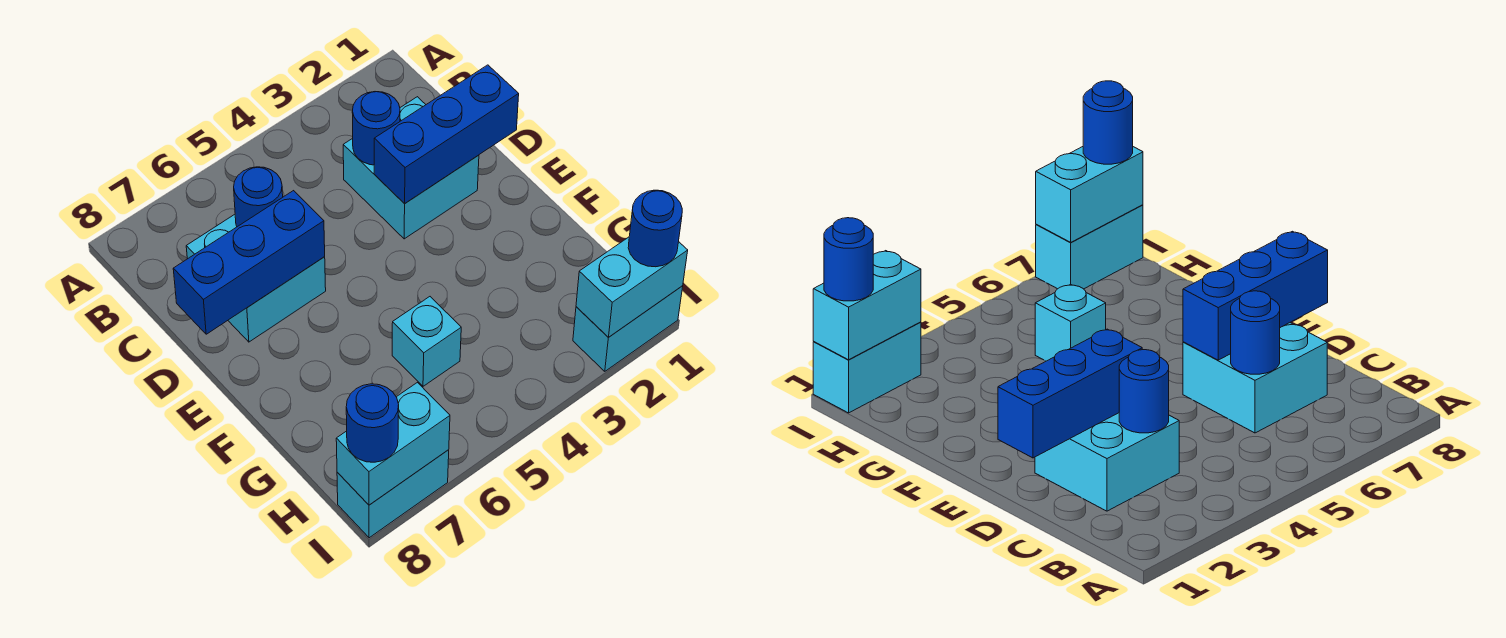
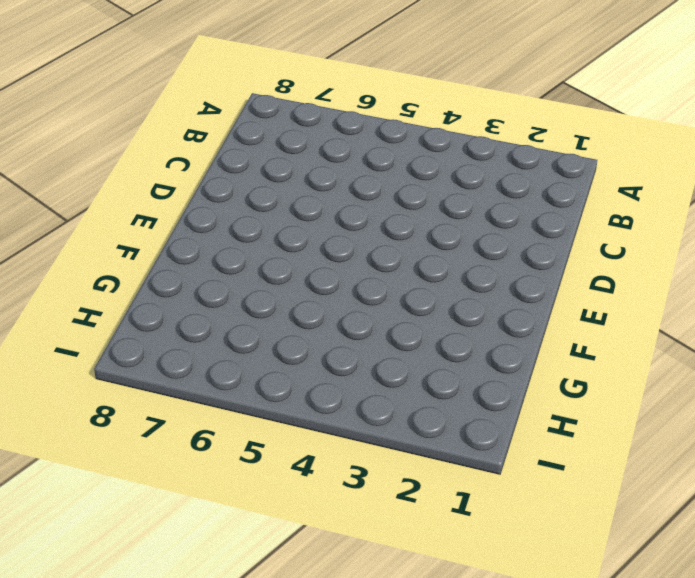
none -> cyan 2x2 brick [343,97,479,239]
none -> cyan 2x2 brick [186,214,326,342]
none -> cyan 1x1 brick [392,297,461,386]

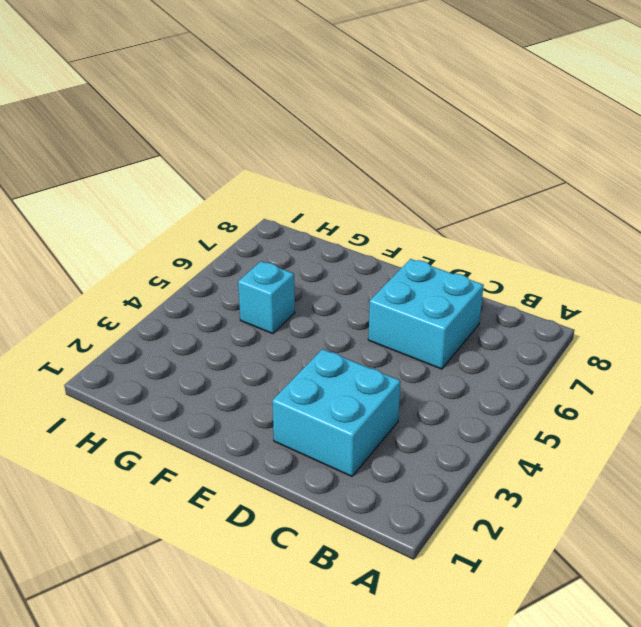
none -> cyan 1x2 brick [573,286,683,371]
none -> cyan 1x2 brick [337,450,449,538]
none -> blue 1x1 round brick [352,92,400,165]

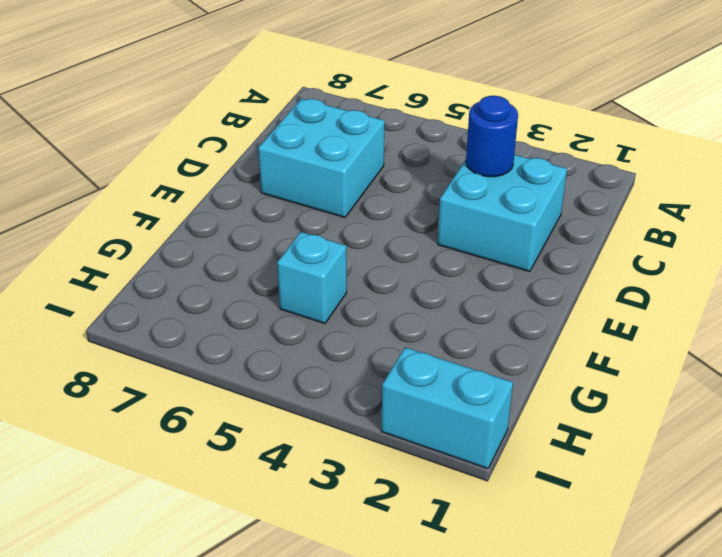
none -> cyan 1x2 brick [337,450,449,538]
none -> blue 1x1 round brick [234,167,283,227]
none -> blue 1x3 brick [374,65,519,204]

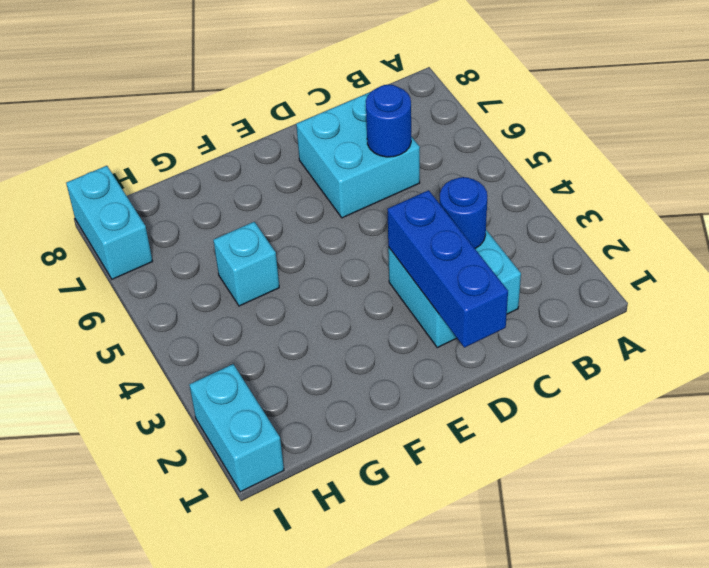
none -> blue 1x3 brick [173,191,325,334]
none -> cyan 1x2 brick [576,237,688,338]
none -> cyan 1x2 brick [336,383,450,505]

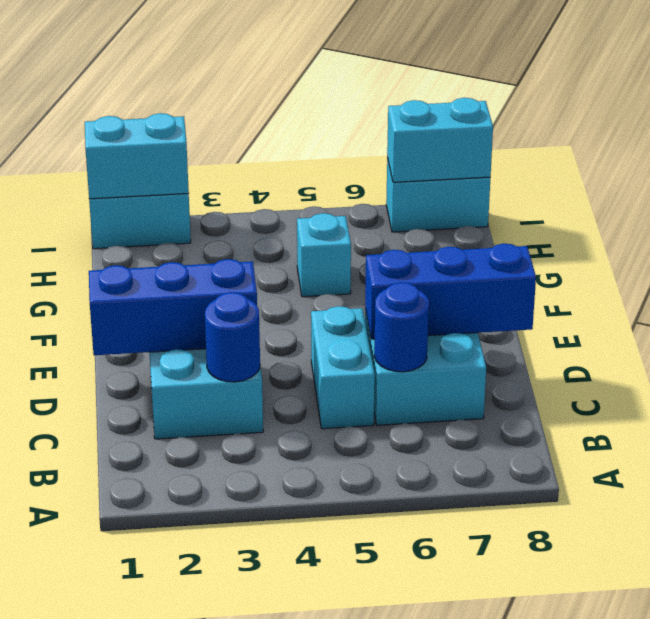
cyan 1x2 brick [311,306,375,429] -> none
none -> blue 1x1 round brick [628,190,682,267]
none -> blue 1x1 round brick [346,384,399,462]

